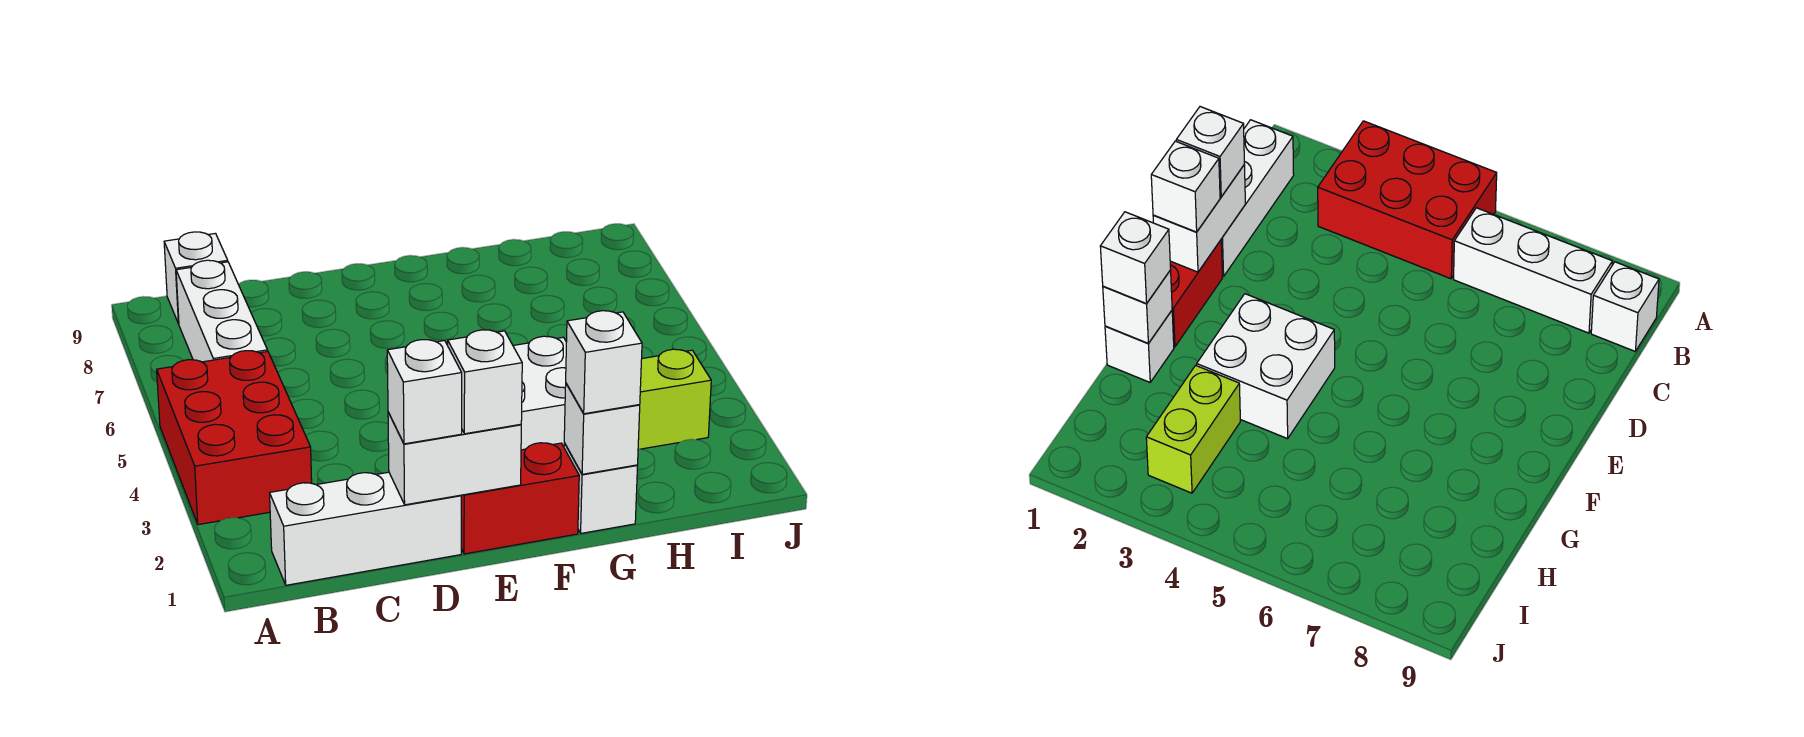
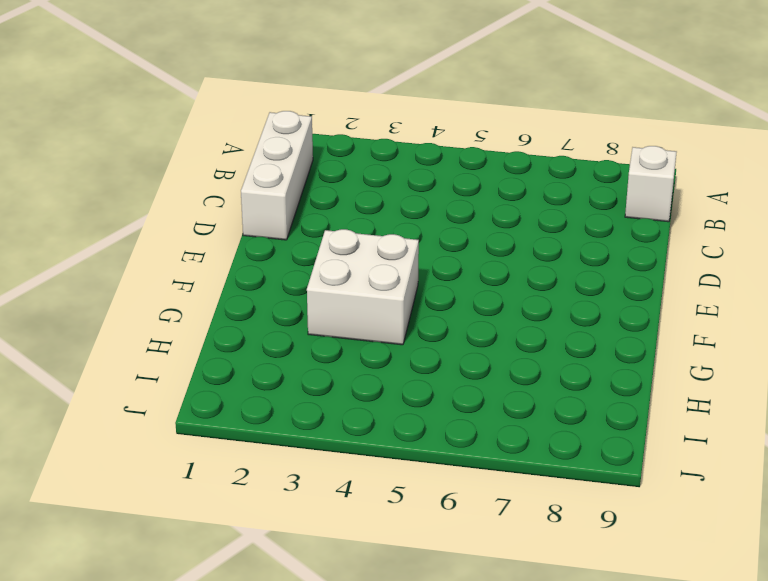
none -> red 2x3 brick [157,351,312,525]
none -> white 1x3 brick [176,260,267,362]
none -> red 1x2 brick [461,443,579,554]

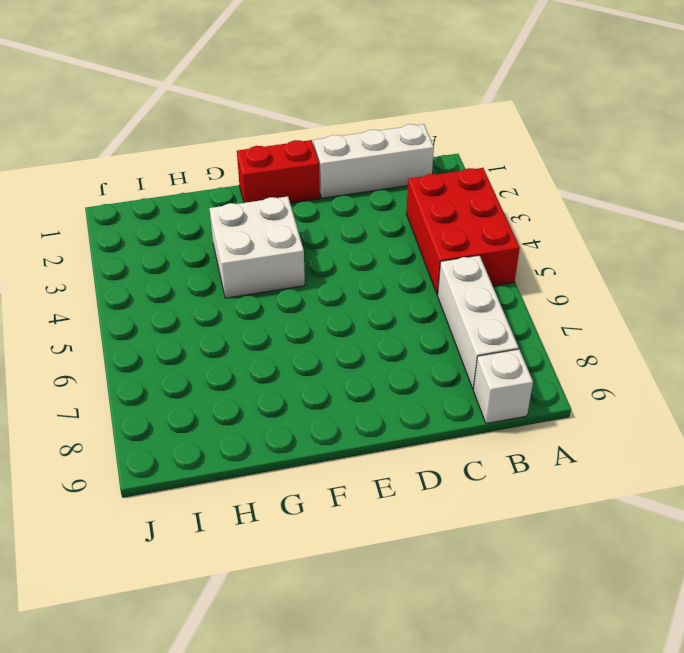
none -> white 1x1 brick [564,443,637,533]
none -> lime 1x2 brick [638,349,711,449]
none -> white 1x2 brick [388,412,521,505]

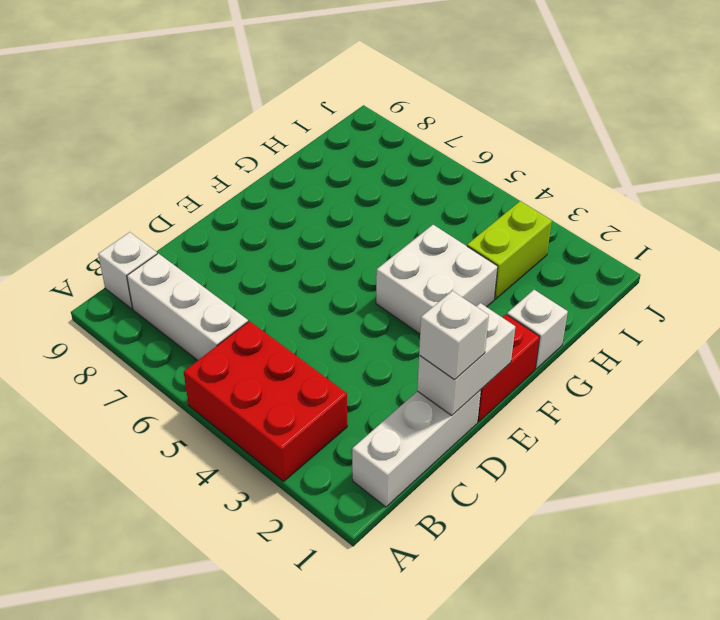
none -> white 1x1 brick [564,384,640,474]
none -> white 1x1 brick [448,330,522,434]
none -> white 1x1 brick [566,311,642,414]

